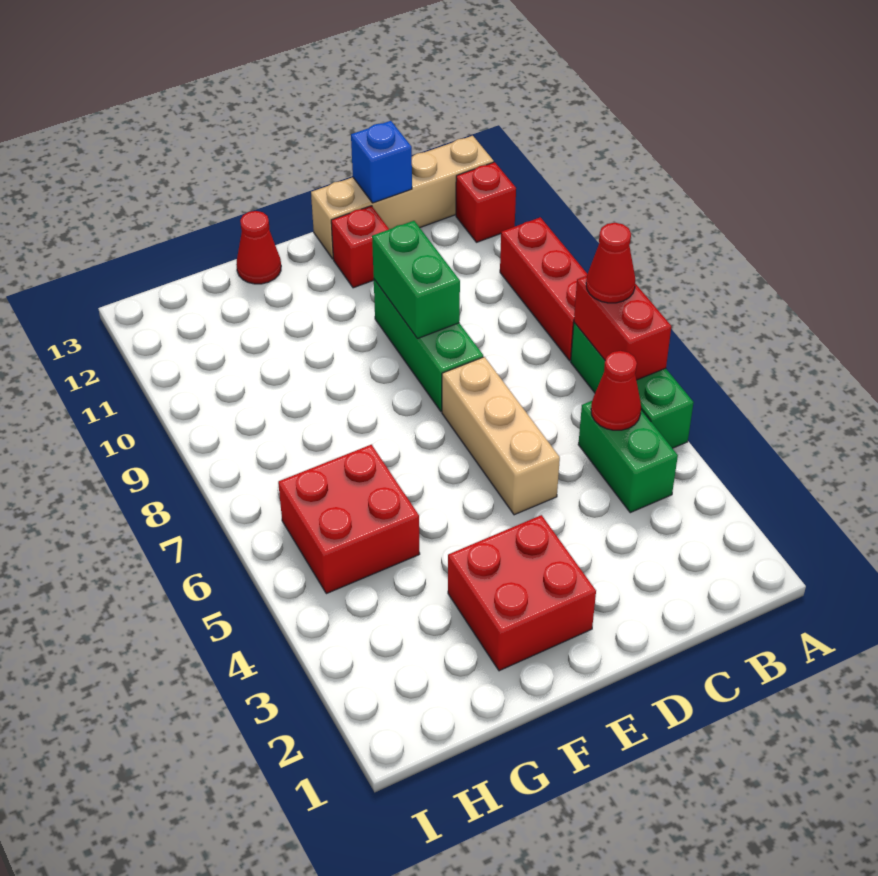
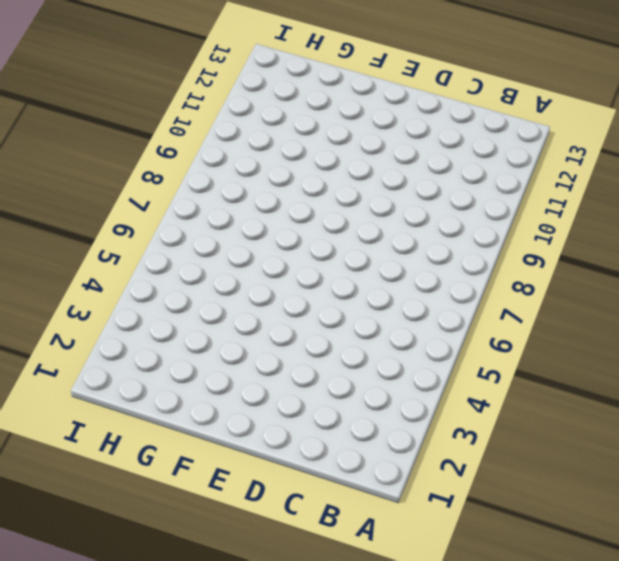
none -> green 1x3 brick [571,323,694,448]
none -> red 1x3 brick [500,217,587,361]
none -> red 1x1 brick [456,162,516,242]

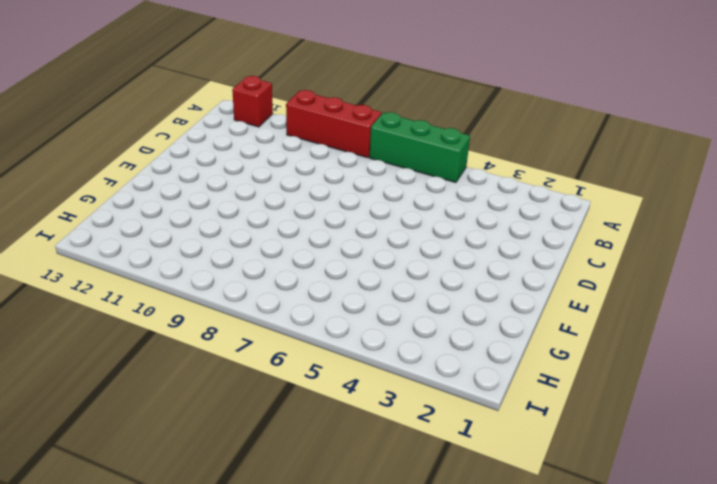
none -> tan 1x4 brick [311,136,494,259]
none -> green 1x2 brick [578,401,678,513]
none -> tan 1x3 brick [442,357,560,515]

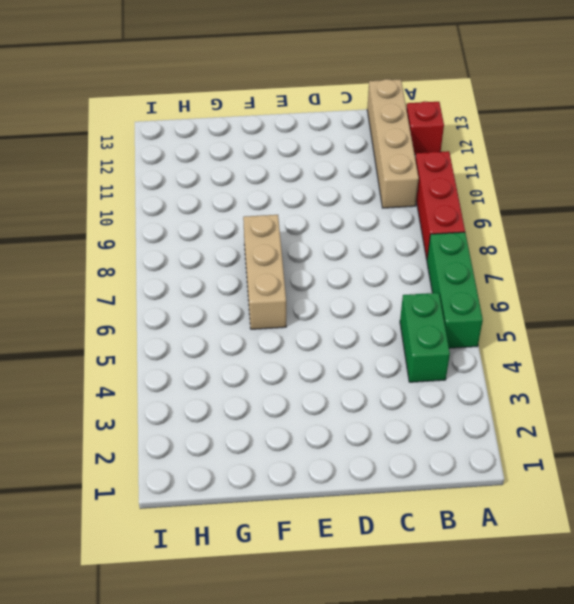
tan 1x4 brick [367,79,419,208] -> tan 1x4 brick turned to [311,136,494,259]
tan 1x3 brick [243,215,286,329] -> tan 1x3 brick moved to [442,357,560,515]
none -> green 1x3 brick [374,279,483,412]
none -> red 1x1 brick [331,206,389,288]
none -> red 2x2 brick [448,515,596,671]

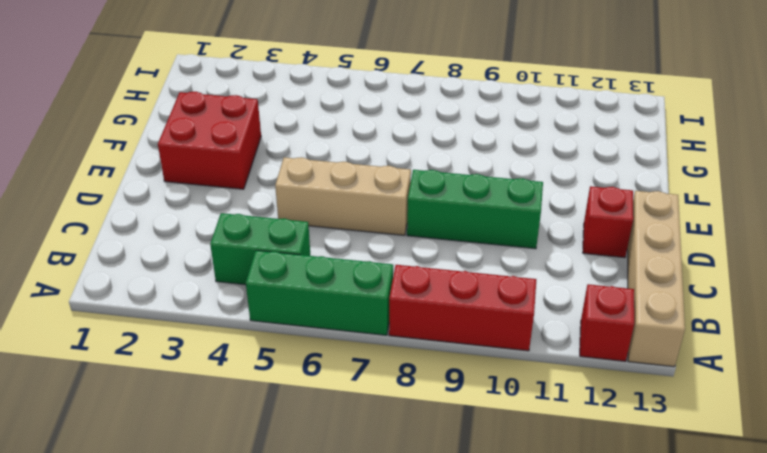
none -> red 1x1 cone [236,211,281,284]
none -> red 2x2 brick [278,444,420,594]
none -> red 1x2 brick [574,276,671,380]

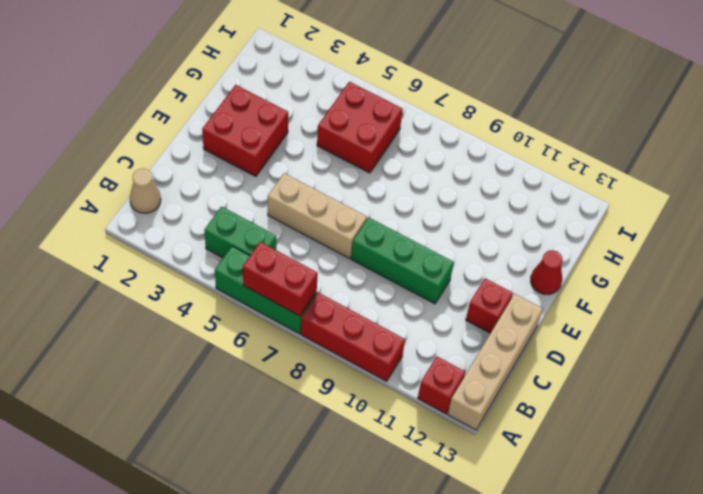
tan 1x1 cone [130,168,161,213] -> none
none -> red 1x1 cone [591,351,641,430]
none -> blue 1x1 brick [351,121,412,203]
none -> green 1x2 brick [372,221,460,339]

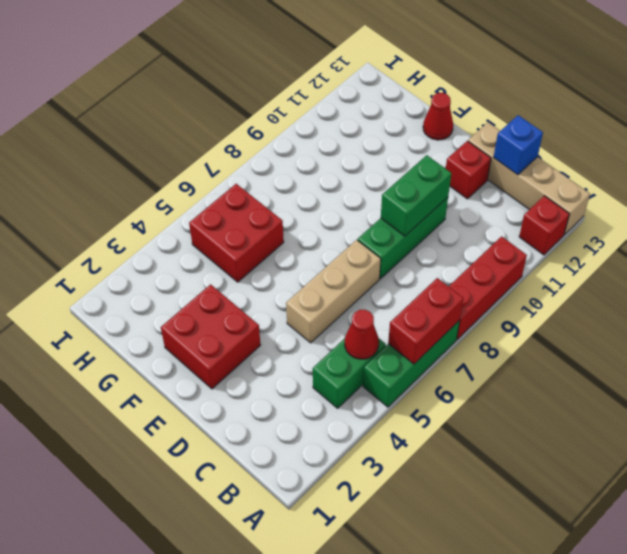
none -> red 1x1 cone [586,223,635,303]

